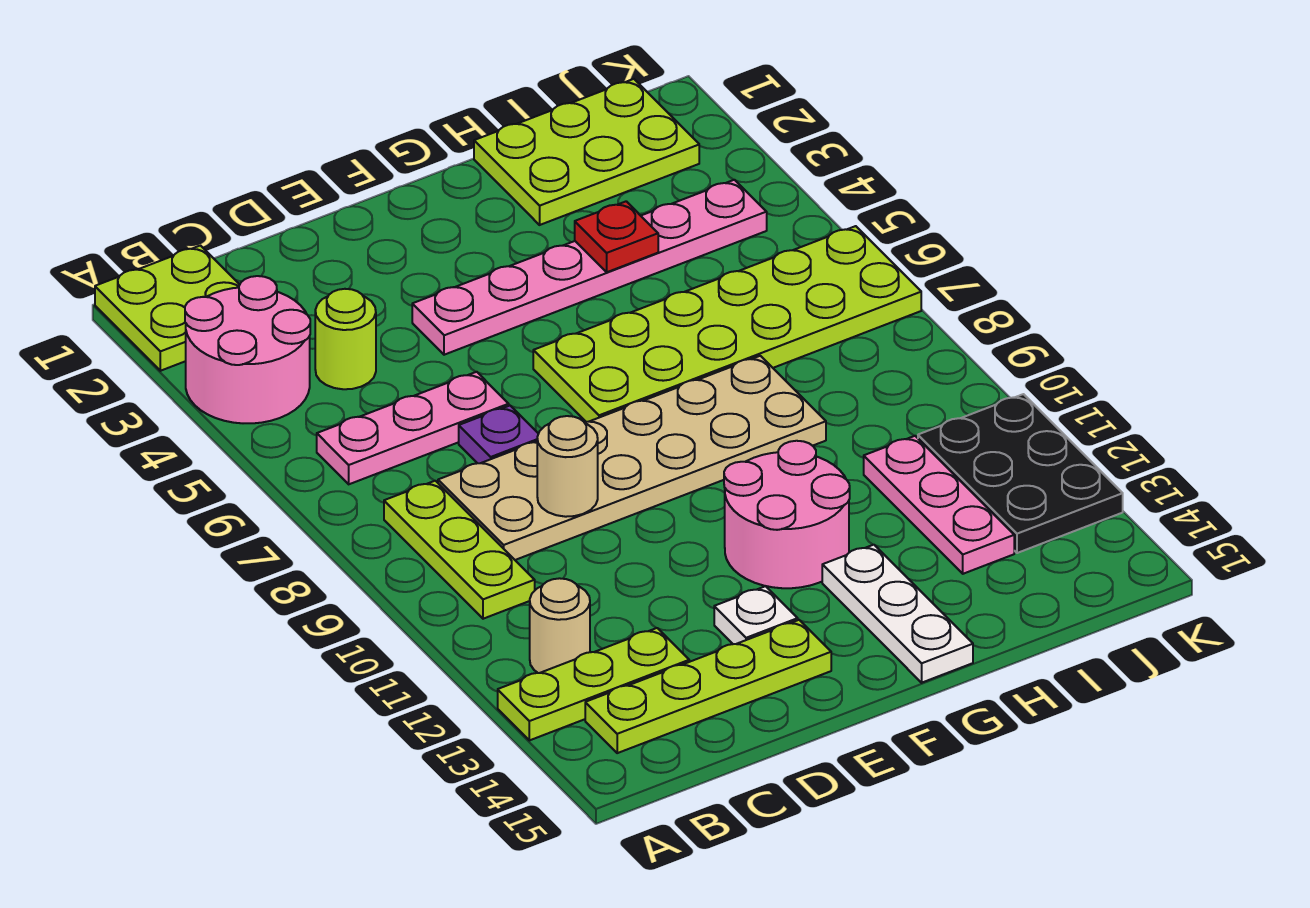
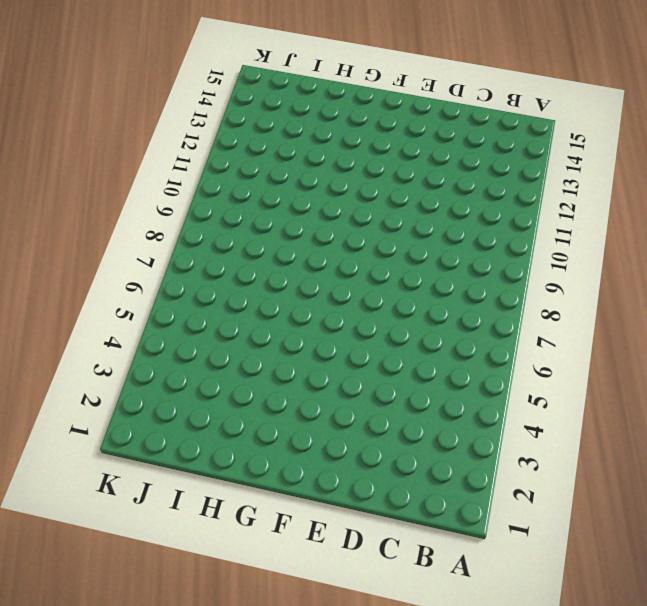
none -> lime 2x2 plate [95,246,240,371]
none -> pink 2x2 round brick [185,276,310,423]
none -> lime 1x3 plate [498,628,689,740]

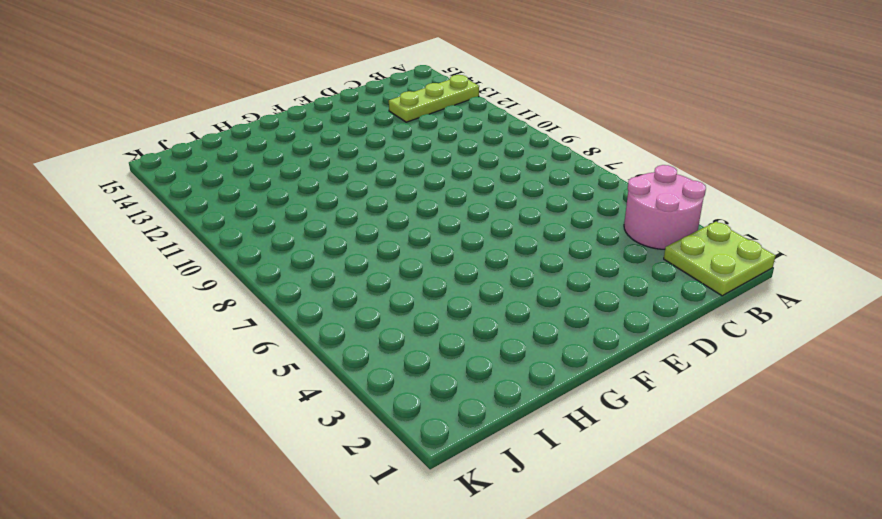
none -> pink 1x3 plate [317,372,509,484]
none -> lime 1x3 plate [384,481,535,619]
none -> tan 1x1 round brick [530,578,590,673]

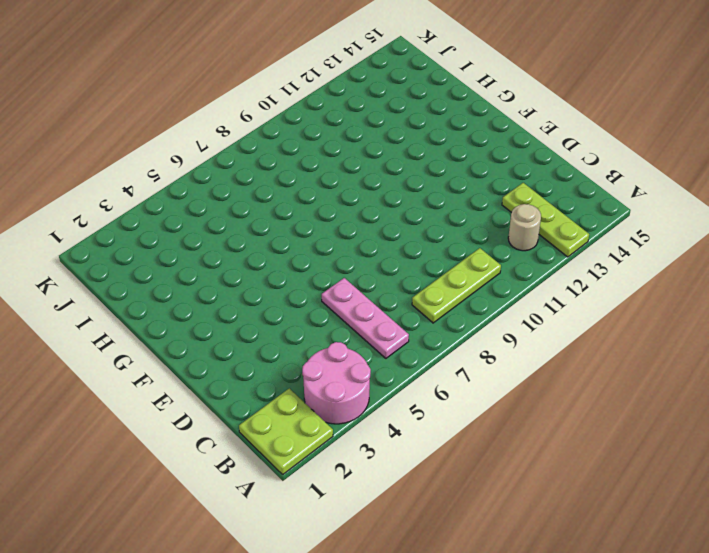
none -> lime 1x4 plate [585,620,831,753]
none -> lime 1x1 round brick [315,289,376,389]
none -> tan 2x6 plate [438,356,826,560]

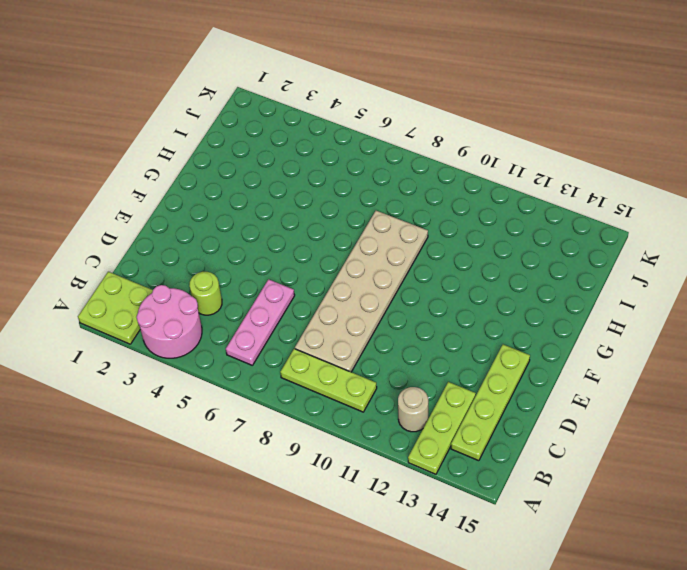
none -> purple 1x1 plate [459,406,538,463]
none -> pink 1x6 plate [412,180,767,355]
none -> white 1x1 plate [714,586,798,644]

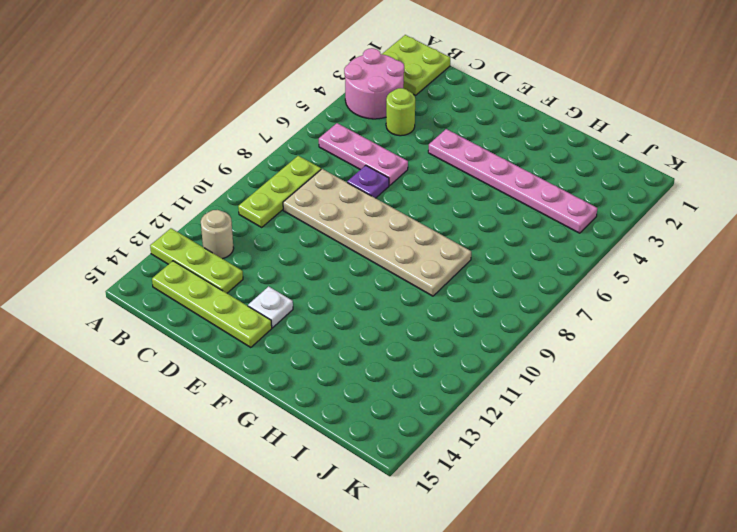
none -> lime 2x6 plate [533,226,921,422]
none -> pink 2x2 round brick [724,441,850,588]
none -> white 1x3 plate [822,545,973,683]

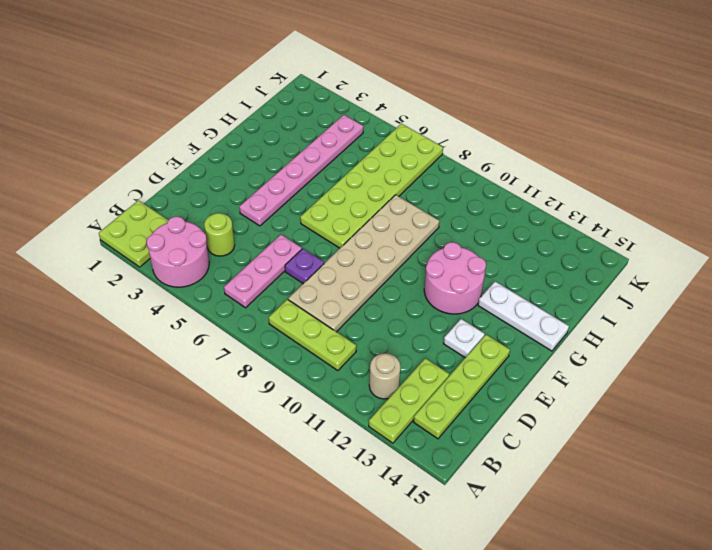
none -> lime 2x3 plate [474,79,699,225]
none -> pink 1x3 plate [864,436,1014,574]
none -> black 2x3 plate [918,394,1123,553]

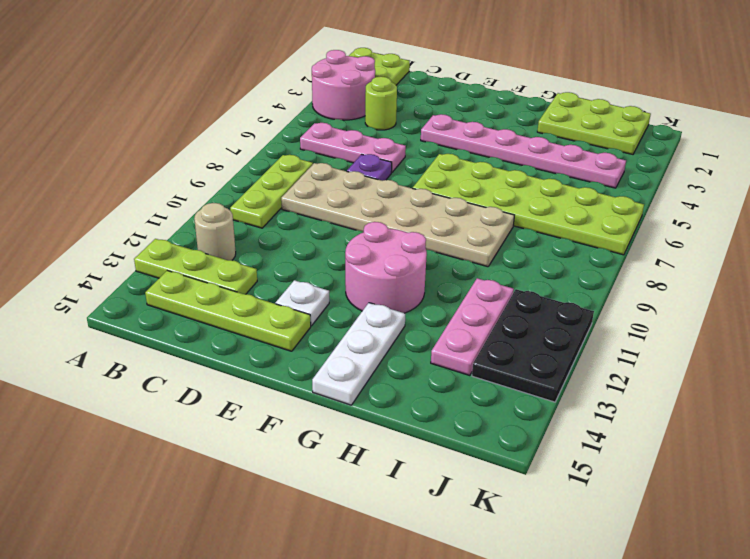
none -> tan 1x1 round brick [537,416,598,517]
none -> red 1x1 plate [575,201,658,272]

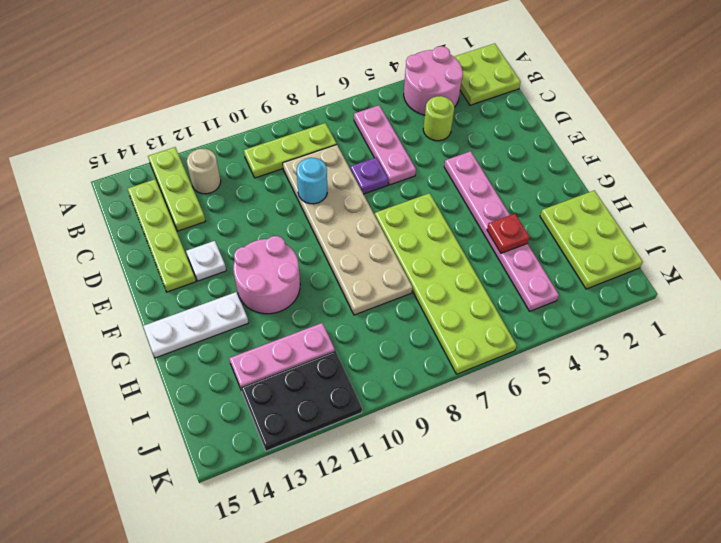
cyan 1x1 round brick [297,158,327,204] -> tan 1x1 round brick [537,416,598,517]

